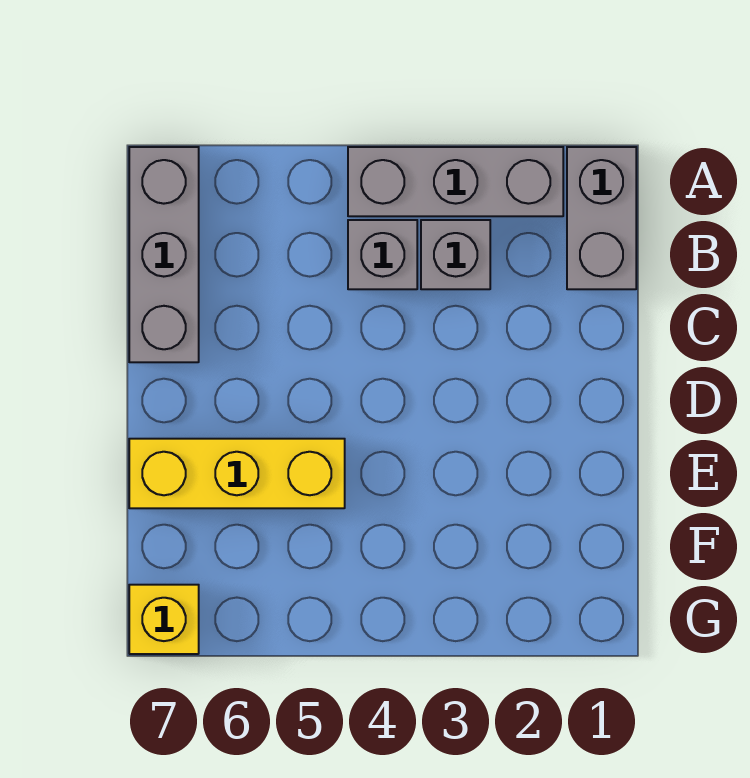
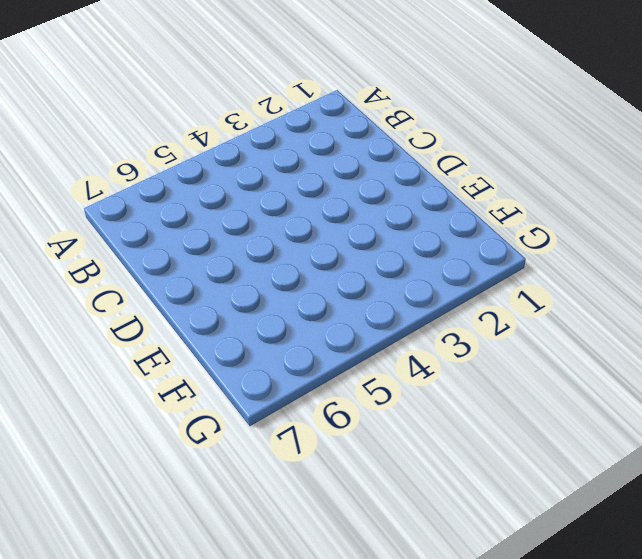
none -> grey 1x2 brick [567,147,636,289]
none -> grey 1x3 brick [348,147,563,216]

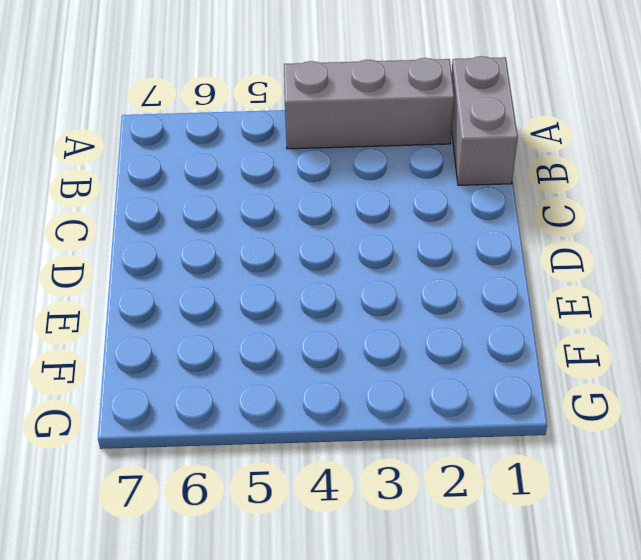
none -> grey 1x3 brick [129,147,199,362]
none -> grey 1x1 brick [421,220,490,289]

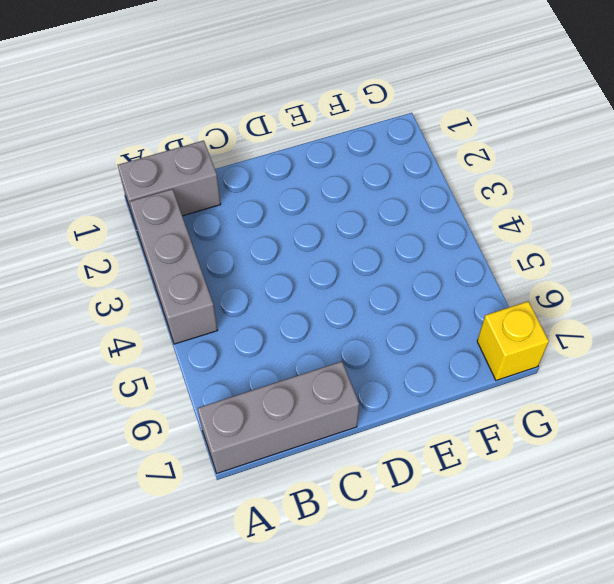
none -> grey 1x1 brick [421,220,490,289]
none -> grey 1x1 brick [348,220,417,289]

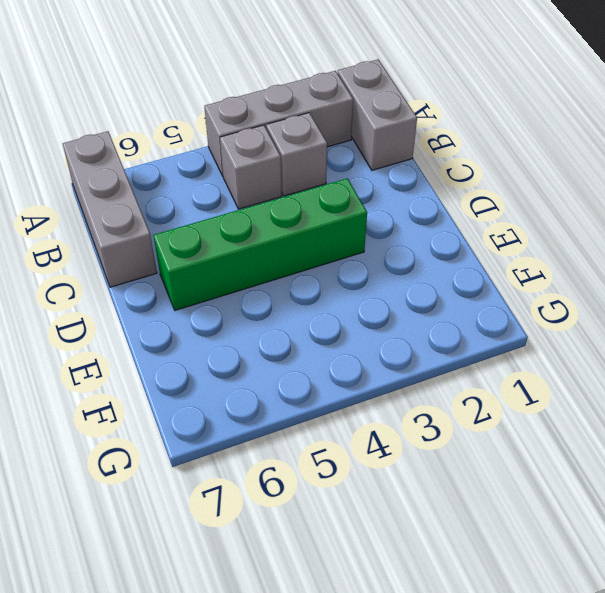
green 1x4 brick [153,178,367,310] -> none
none -> yellow 1x3 brick [129,439,345,508]
none -> yellow 1x1 brick [129,585,199,654]

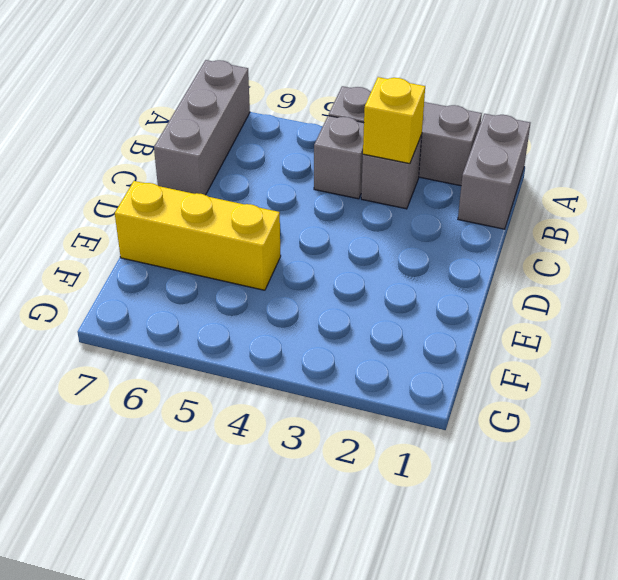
yellow 1x1 brick [363,77,425,164] -> yellow 1x1 brick moved to [129,585,199,654]

